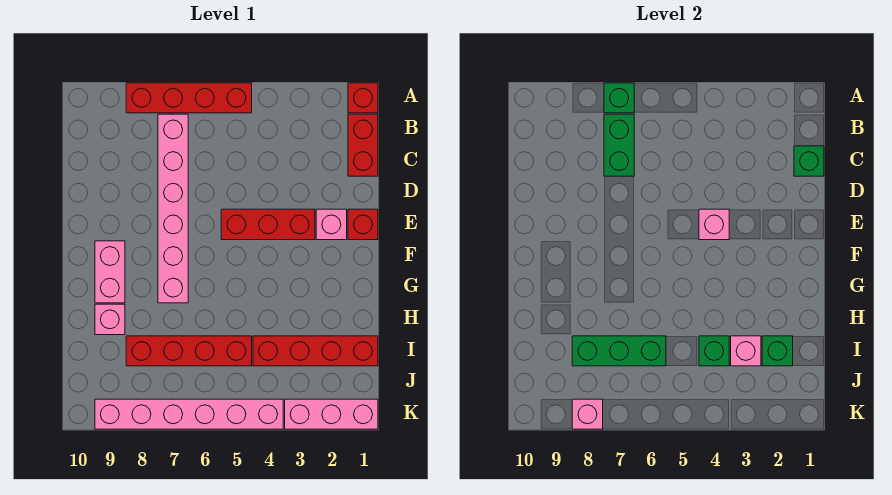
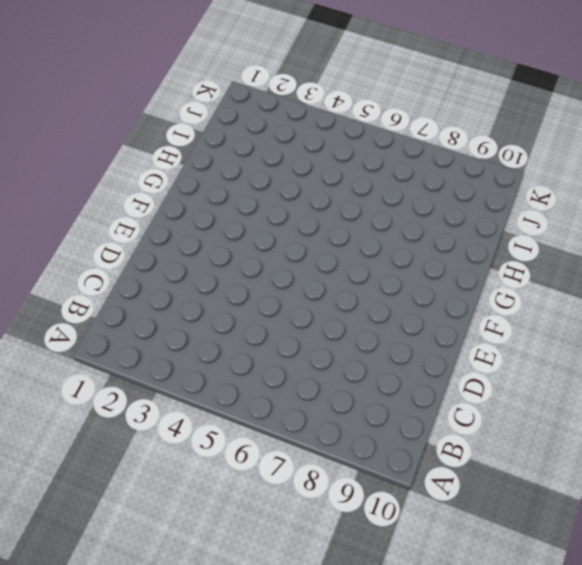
none -> red 1x1 brick [348,83,378,113]
none -> red 1x4 brick [126,83,252,113]
none -> red 1x2 brick [348,114,378,176]

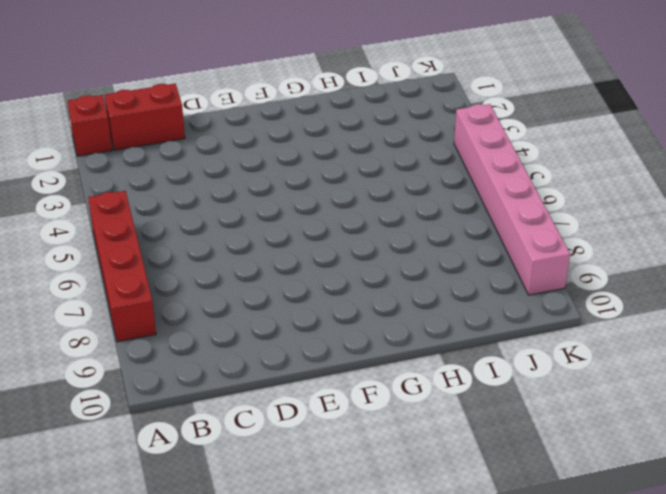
none -> pink 1x6 brick [158,114,188,303]
none -> red 1x1 brick [348,209,378,240]
none -> pink 1x1 brick [316,209,347,240]

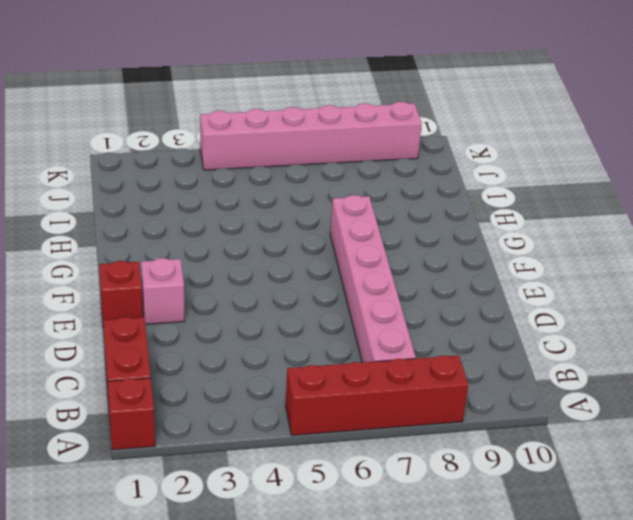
none -> red 1x3 brick [221,209,315,240]
none -> pink 1x2 brick [95,241,125,303]
none -> pink 1x1 brick [95,304,125,335]

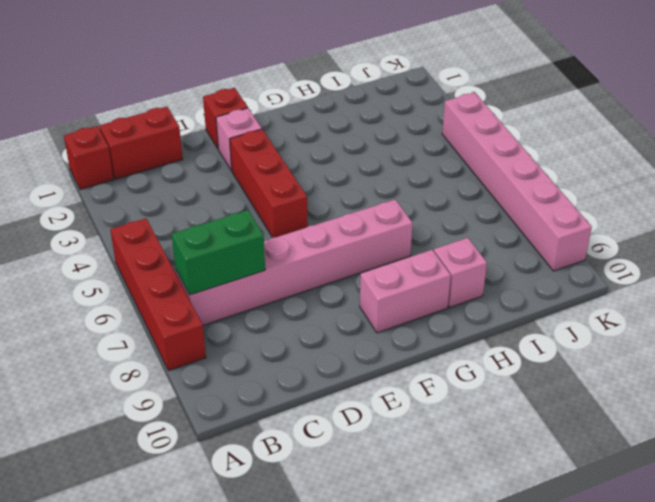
none -> red 1x4 brick [253,336,378,366]
none -> red 1x4 brick [126,336,252,366]
none -> pink 1x3 brick [285,399,378,429]

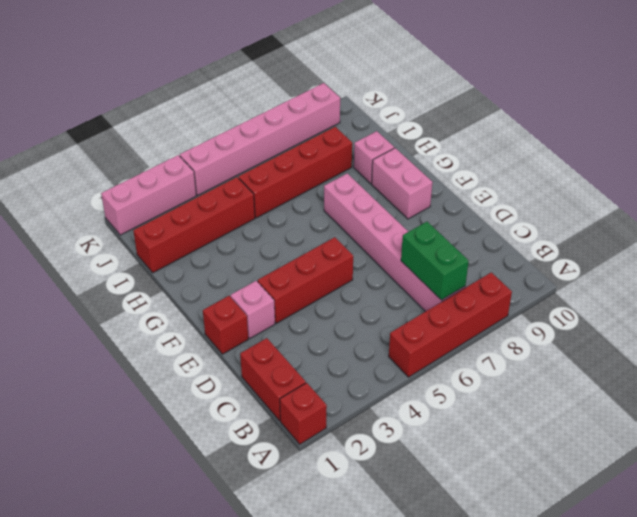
none -> green 1x1 brick [604,83,634,113]
none -> green 1x1 brick [794,146,824,176]
none -> pink 1x1 brick [699,209,729,240]

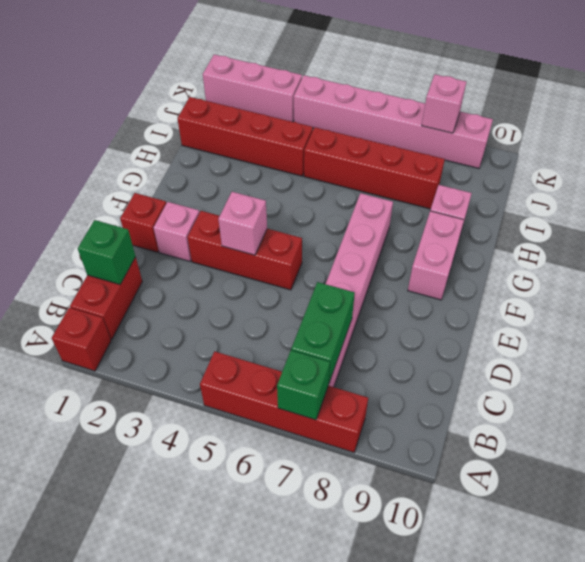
none -> green 1x1 brick [762,336,793,366]
none -> pink 1x1 brick [731,336,761,366]
none -> green 1x1 brick [699,336,729,366]

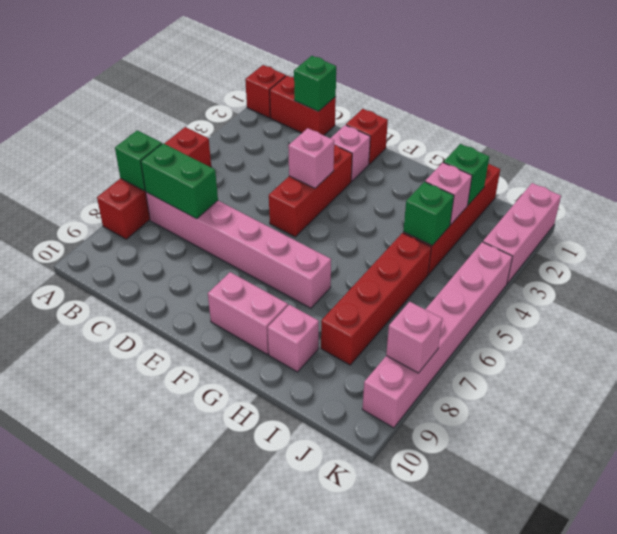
none -> green 1x3 brick [572,336,666,366]

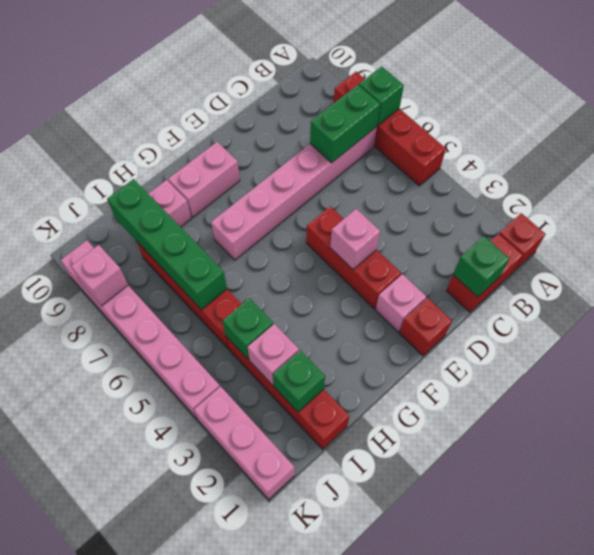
green 1x4 brick [107,179,227,310] -> green 1x3 brick [572,336,666,366]

